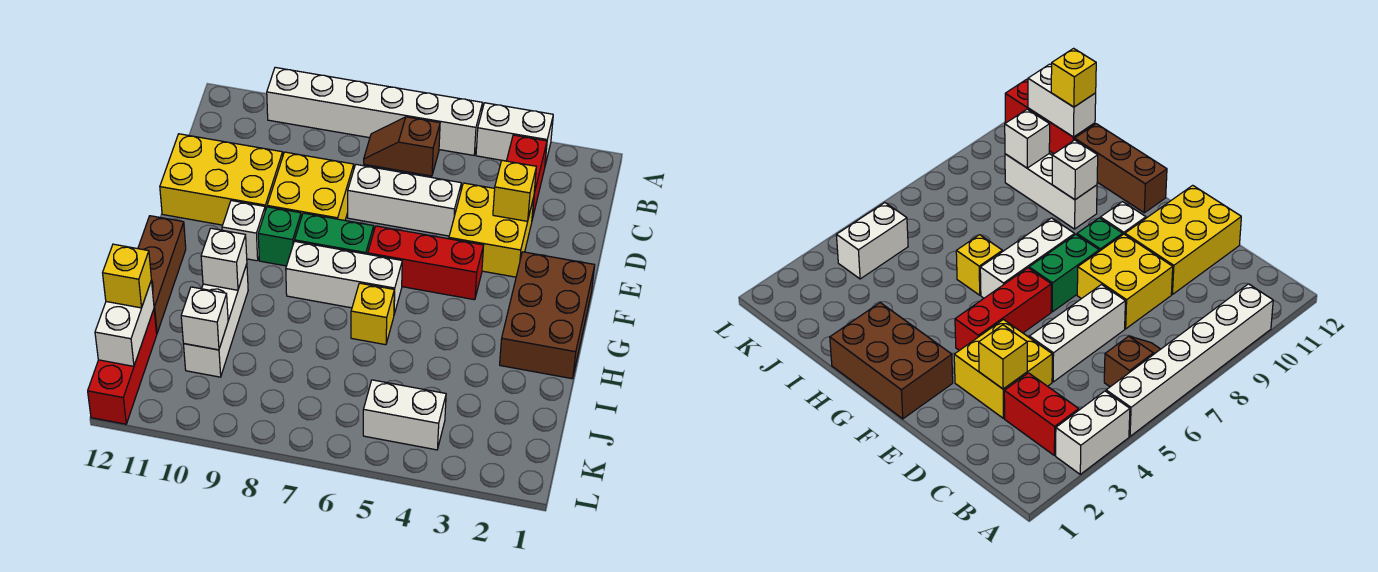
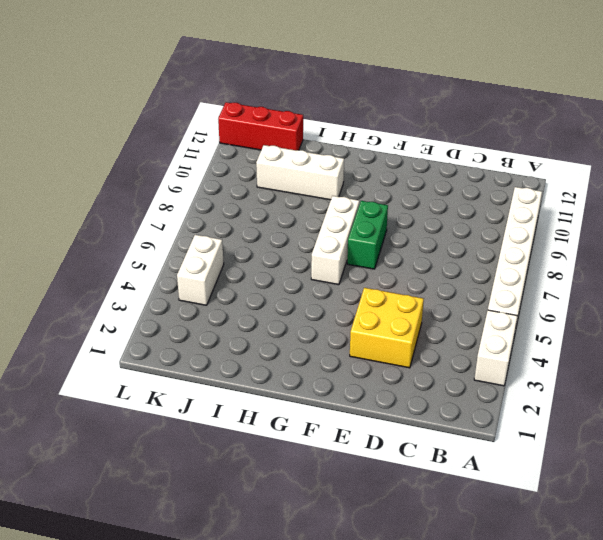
none -> red 1x2 brick [507,135,547,219]
none -> brown 1x2 slope [364,117,440,176]
none -> white 1x3 brick [348,165,461,236]

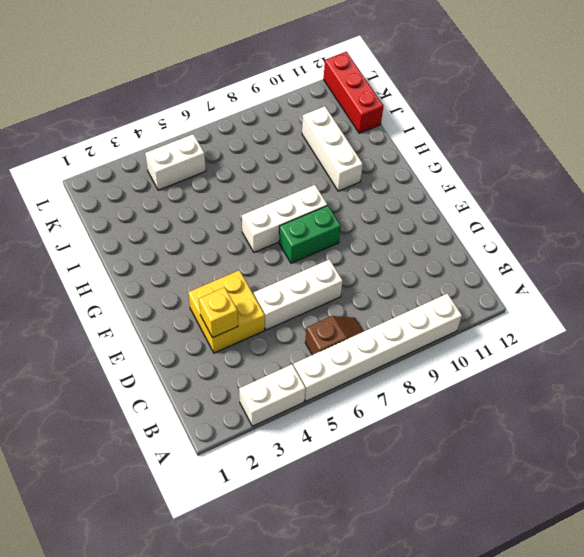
none -> red 1x2 brick [507,135,547,219]
none -> yellow 2x2 brick [267,152,354,220]
none -> yellow 2x3 brick [160,134,283,225]

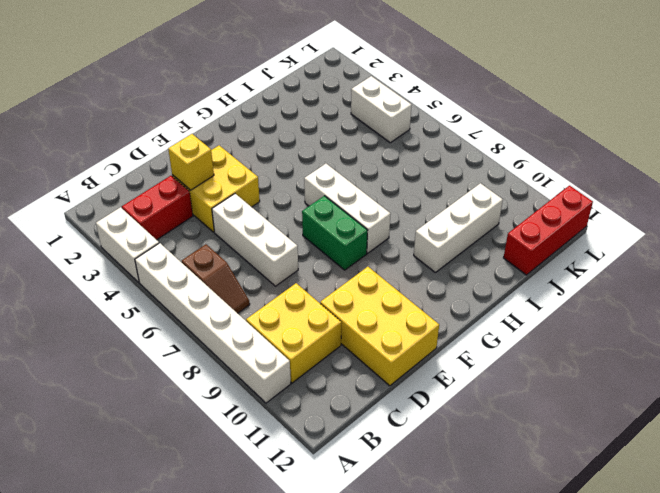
yellow 2x2 brick [246,283,341,383] -> yellow 2x2 brick moved to [267,152,354,220]
none -> brown 2x3 brick [500,252,595,379]
none -> red 1x3 brick [368,226,484,300]
none -> green 1x1 brick [258,207,301,266]

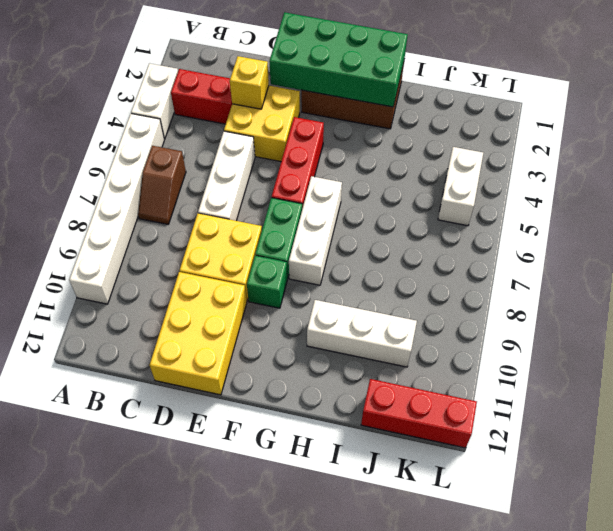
green 2x4 brick [270,12,408,107] -> none
none -> white 1x1 brick [222,201,265,261]
none -> brown 1x3 brick [138,216,186,334]
none -> yellow 1x1 brick [351,283,394,345]

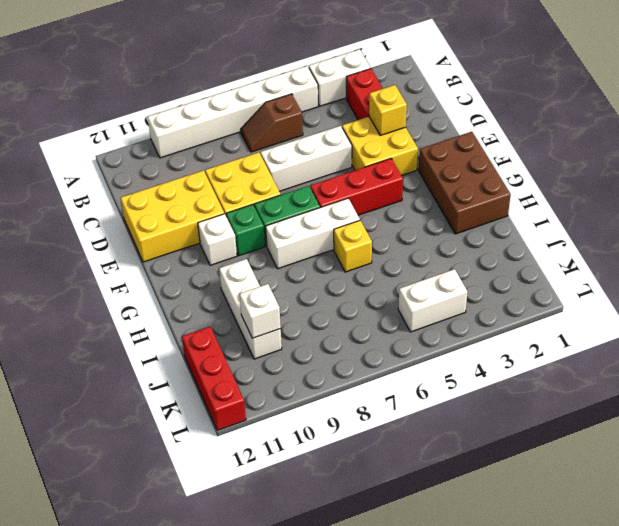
none -> brown 1x3 brick [138,216,186,334]
none -> white 1x1 brick [201,228,247,290]
none -> white 1x2 brick [95,280,154,366]

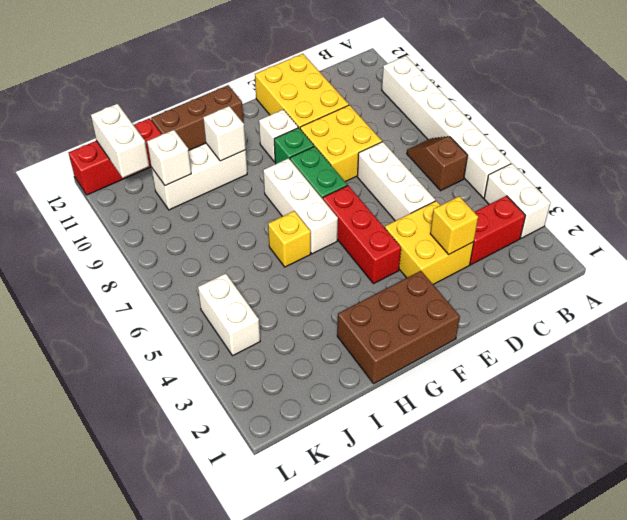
white 1x2 brick [91,104,149,178] -> white 1x2 brick turned to [95,280,154,366]
none -> yellow 1x1 brick [103,244,151,308]

